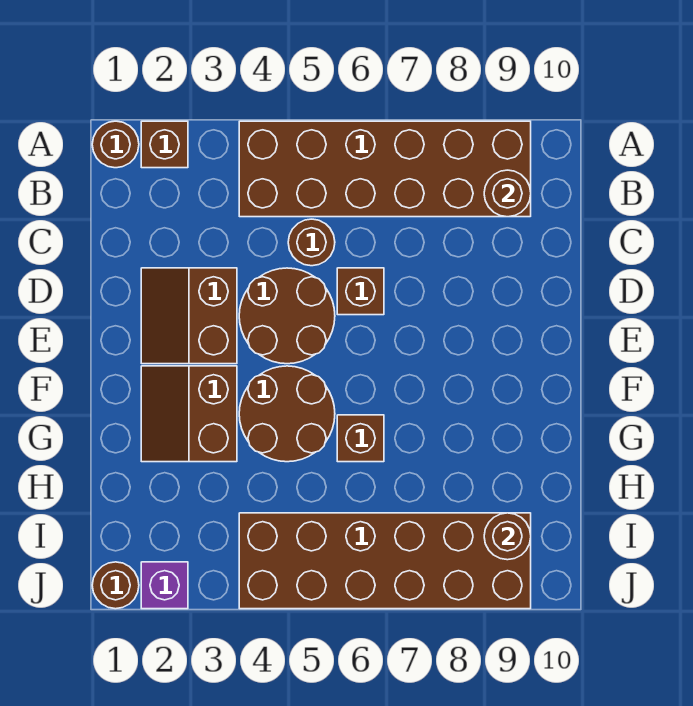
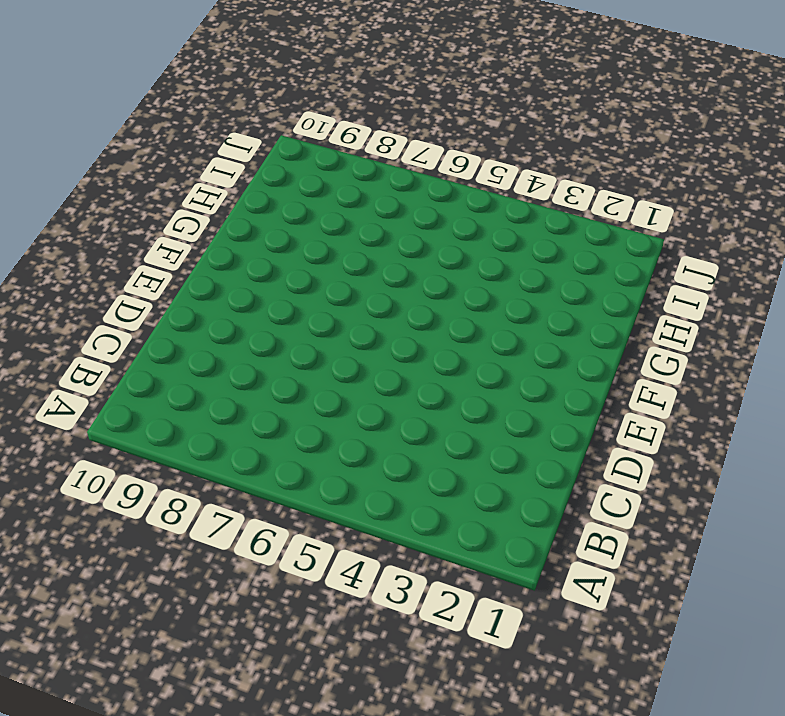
none -> brown 1x1 round brick [92,121,139,168]
none -> brown 1x1 brick [141,121,188,168]
none -> brown 2x6 brick [239,121,531,217]

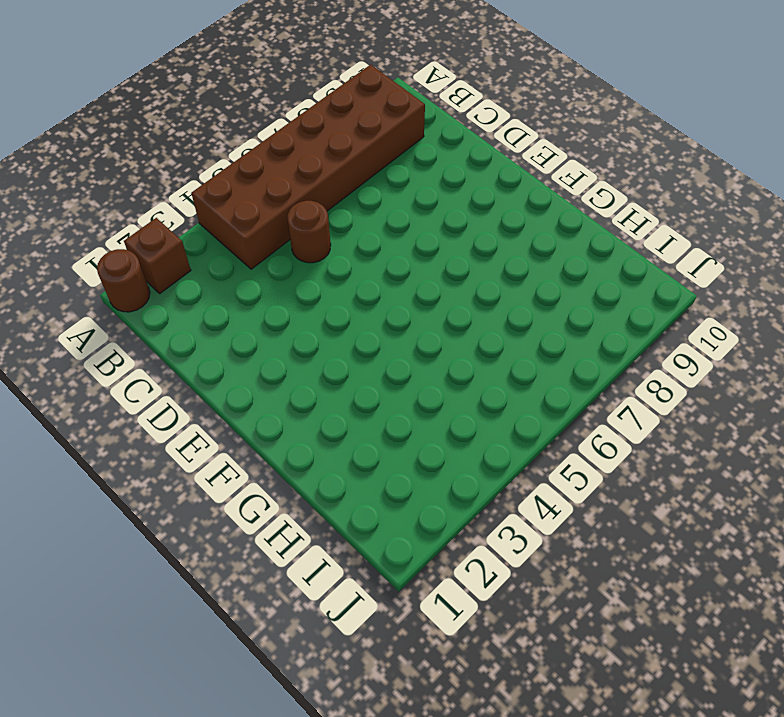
none -> brown 2x2 slope [141,268,237,364]
none -> brown 2x2 round brick [239,268,335,364]
none -> brown 1x1 brick [337,268,384,315]

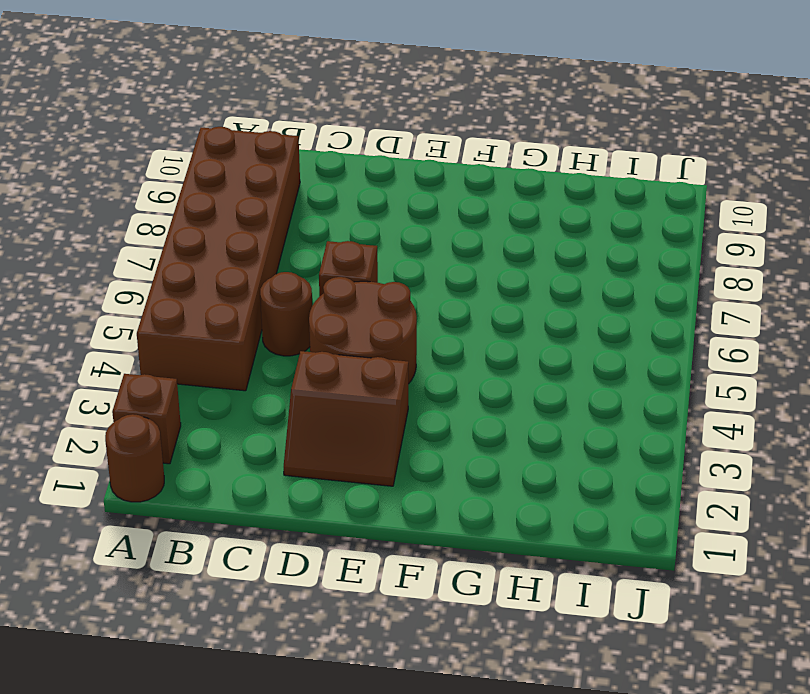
none -> brown 2x2 slope [141,366,237,462]
none -> brown 2x2 round brick [239,366,335,462]
none -> brown 1x1 brick [337,415,384,462]

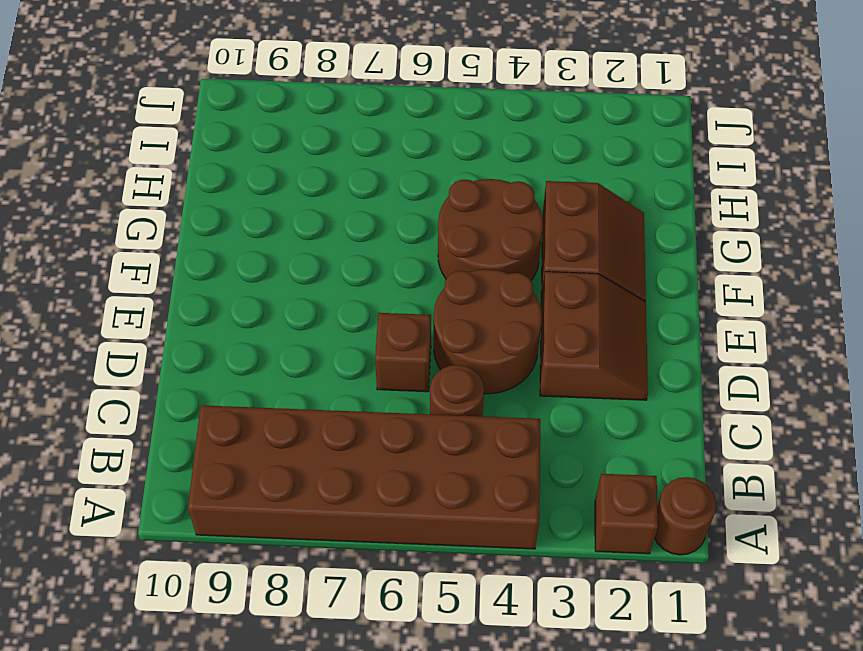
none -> brown 1x1 brick [337,415,384,462]
none -> brown 2x6 brick [239,513,531,609]
none -> brown 1x1 round brick [92,562,139,609]

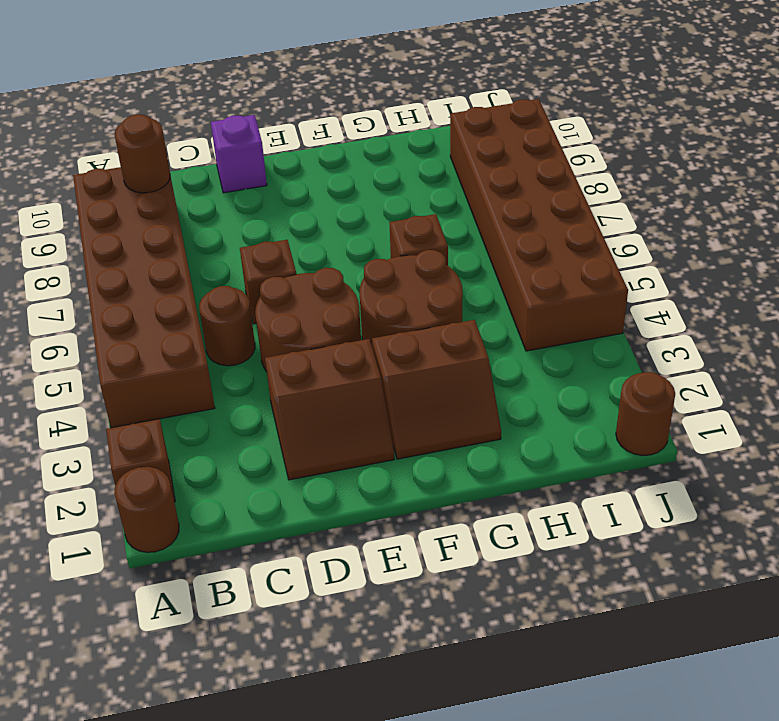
purple 1x1 brick [211,115,267,193] -> purple 1x1 brick moved to [141,562,188,609]
none -> brown 1x1 round brick [484,513,531,560]

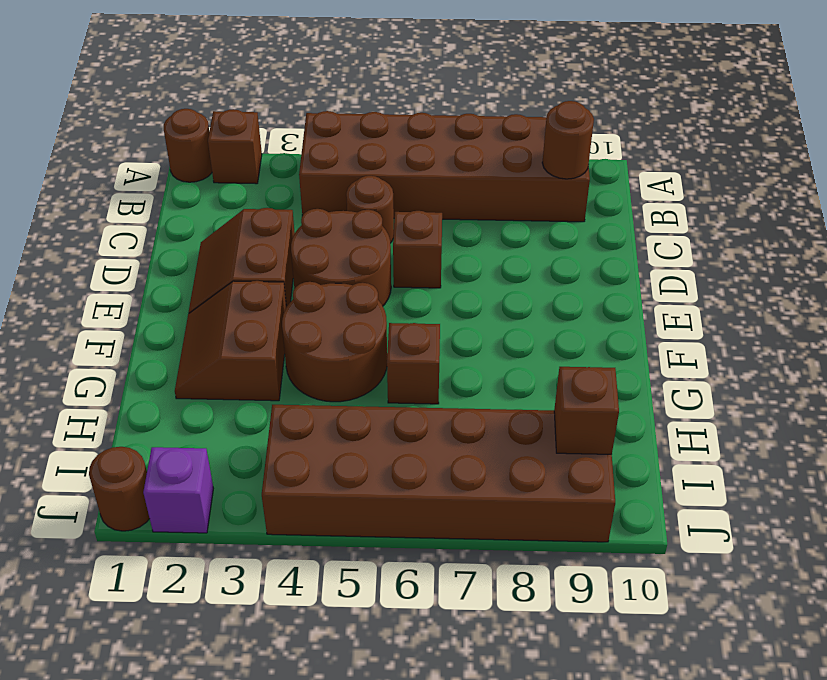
brown 1x1 brick [554,367,619,454] -> brown 1x1 round brick [484,513,531,560]

